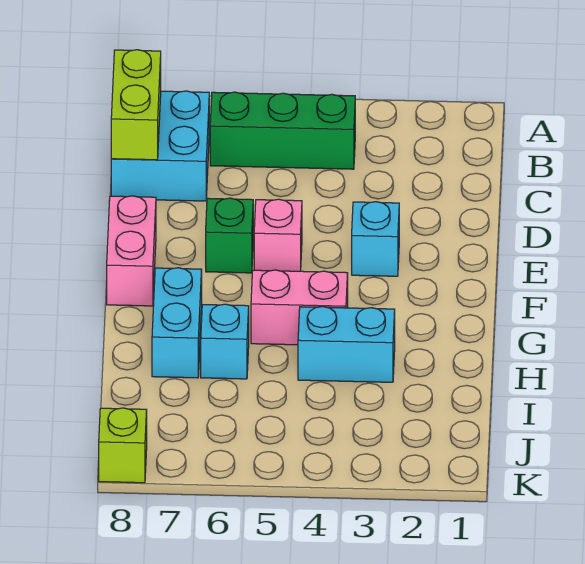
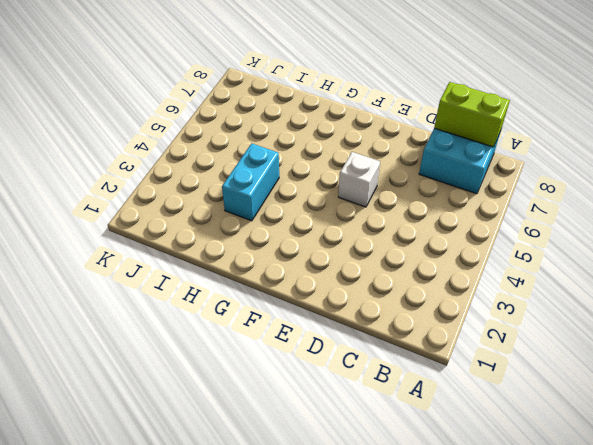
white 1x1 brick [338,152,380,207] -> pink 1x1 brick [254,199,302,271]
none -> green 1x3 brick [210,92,355,169]
none -> cyan 1x1 brick [352,202,399,276]
none -> green 1x1 brick [206,198,253,273]

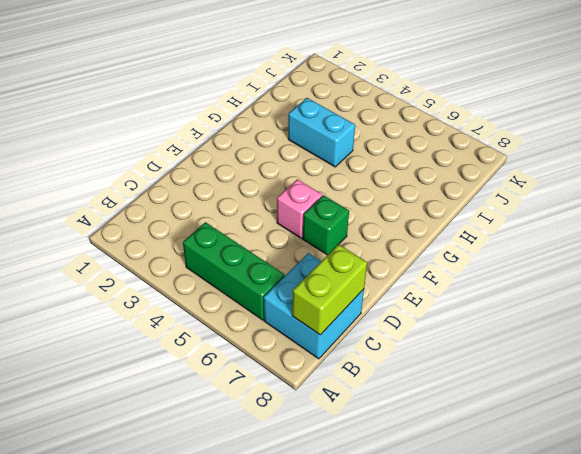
none -> cyan 1x1 brick [352,202,399,276]
none -> pink 1x2 brick [107,196,156,306]
none -> pink 1x2 brick [251,270,348,345]

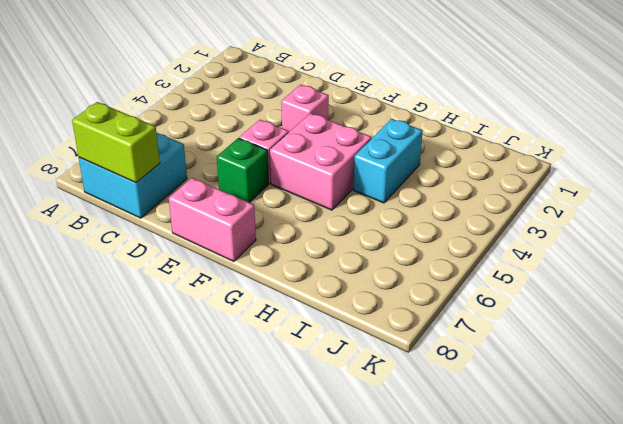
pink 1x1 brick [281,85,329,132] -> cyan 1x1 brick [352,202,399,276]
pink 2x2 brick [270,113,372,210] -> pink 1x2 brick [251,270,348,345]
none -> green 1x3 brick [210,92,355,169]
none -> cyan 1x2 brick [152,268,202,378]
none -> cyan 1x1 brick [201,304,249,379]

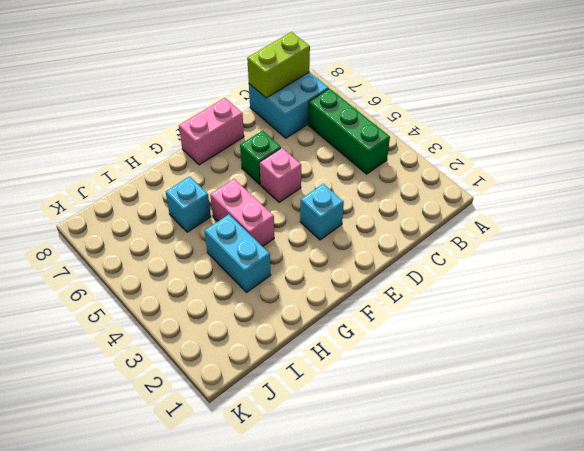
none -> cyan 1x2 brick [152,268,202,378]
none -> lime 1x1 brick [99,408,147,483]

